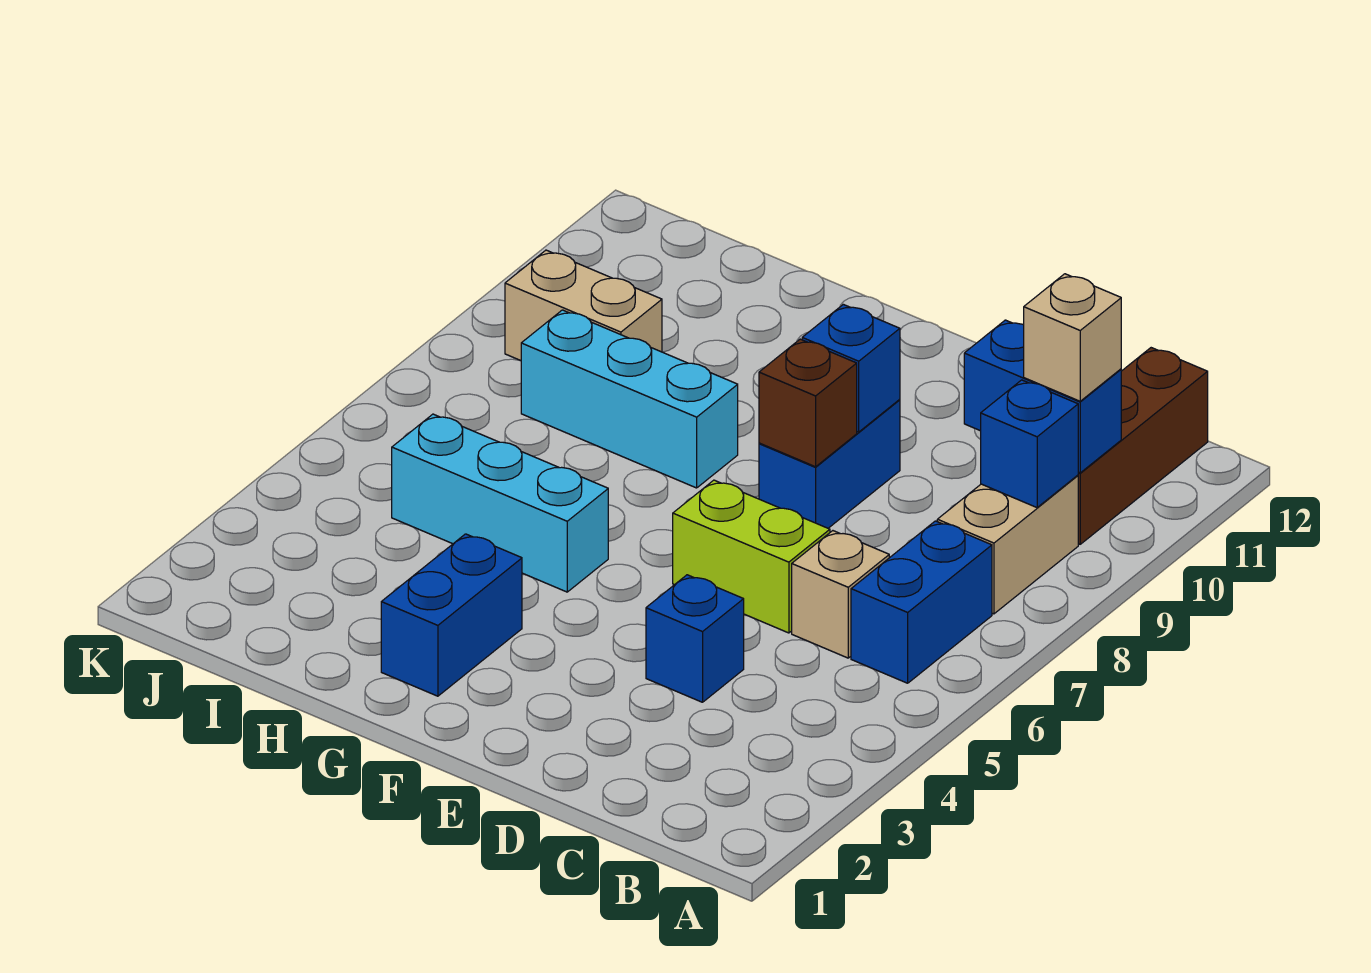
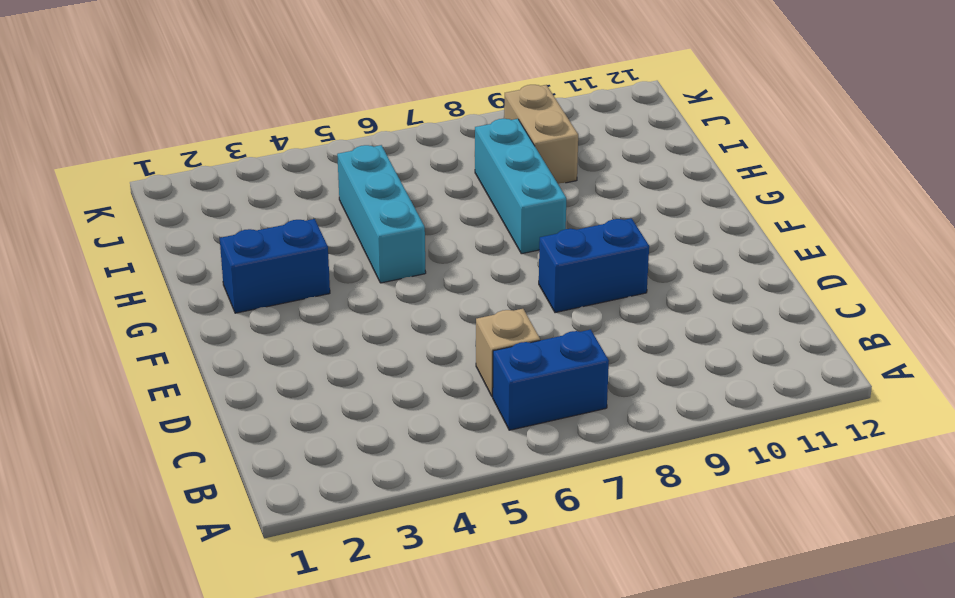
none -> tan 1x2 brick [937,475,1078,614]
none -> brown 1x3 brick [1078,348,1208,544]
none -> blue 1x1 brick [646,575,744,702]

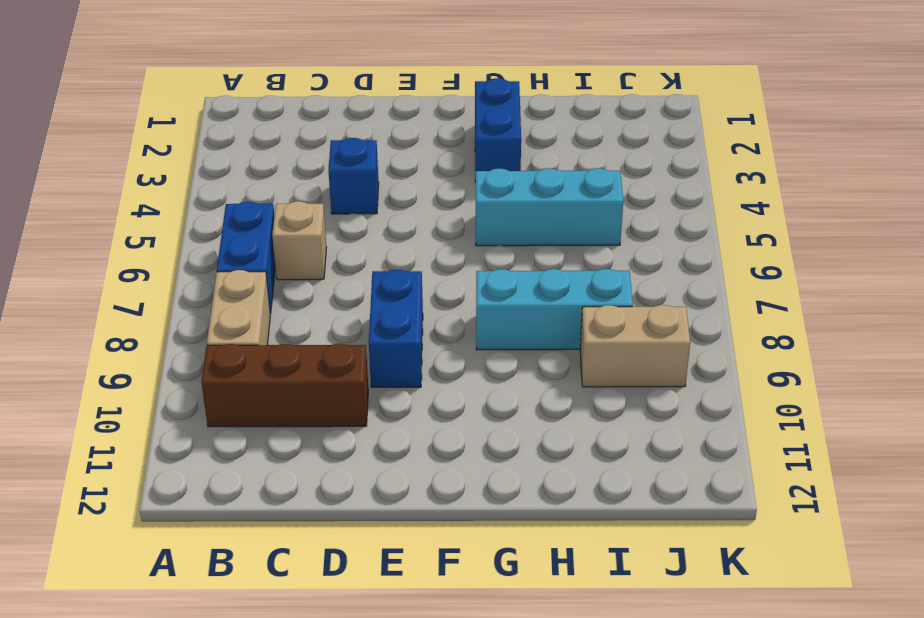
brown 1x3 brick [201,344,368,427] -> brown 1x3 brick turned to [1078,348,1208,544]
none -> lime 1x2 brick [673,480,830,633]
none -> blue 1x1 brick [981,380,1078,507]
none -> blue 1x2 brick [964,320,1121,473]

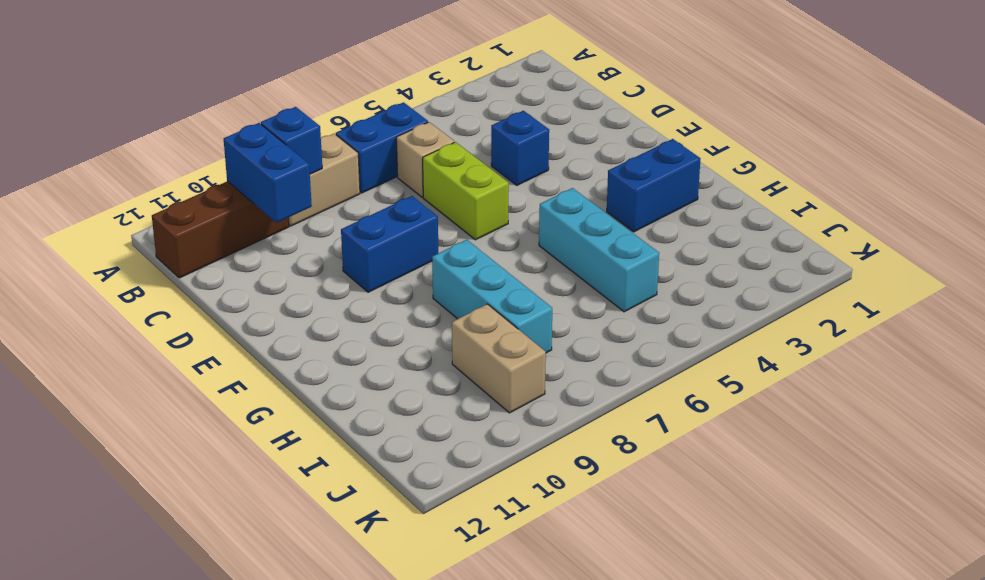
none -> brown 1x1 brick [759,339,857,467]
none -> blue 1x1 brick [802,304,900,432]
none -> tan 1x1 brick [1024,274,1121,401]

